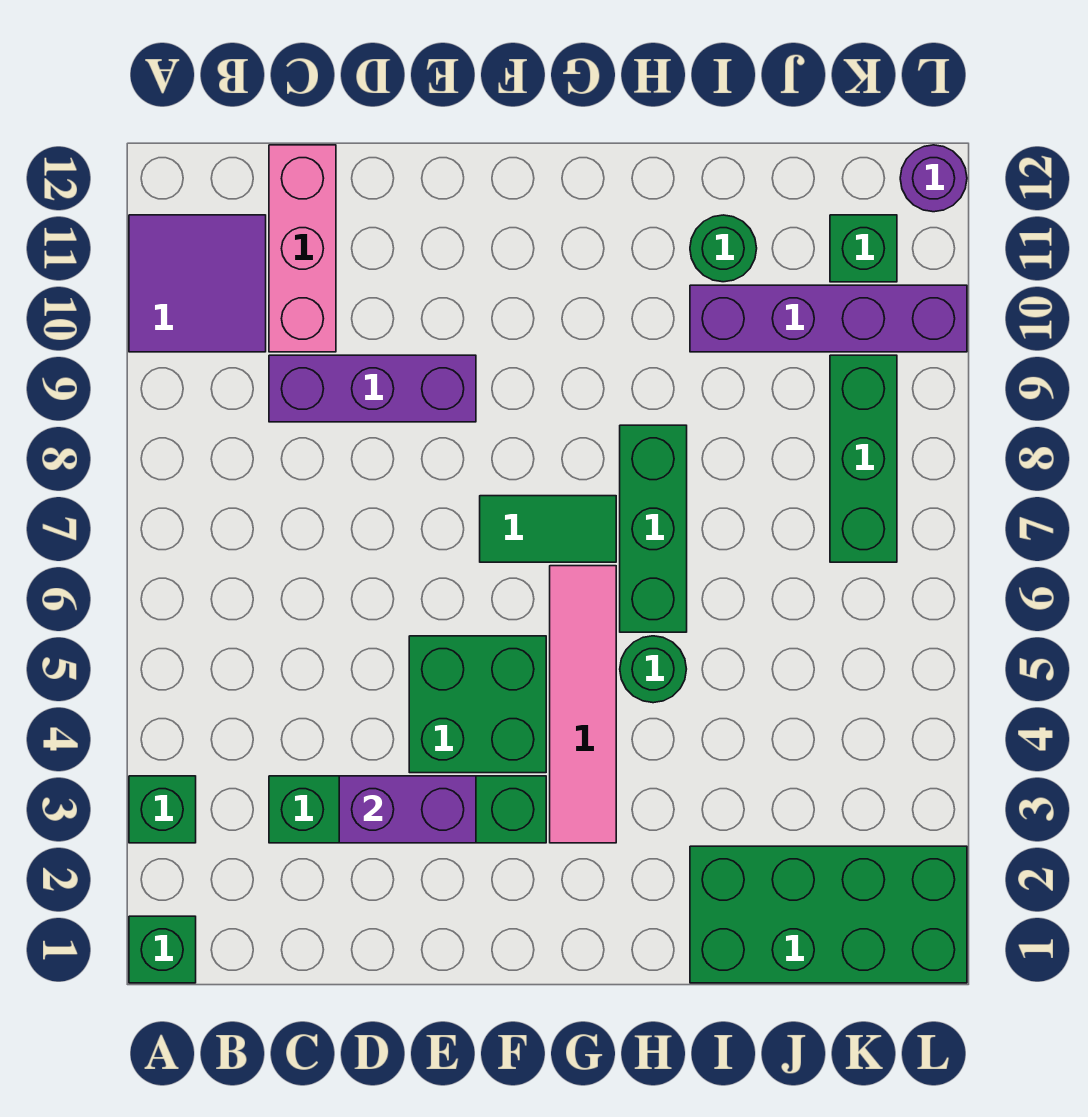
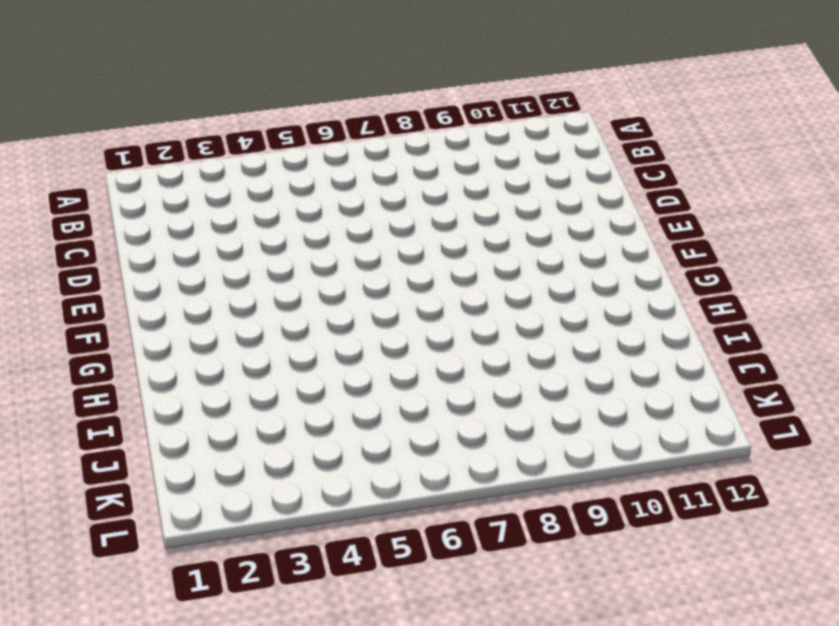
none -> green 1x1 brick [129,916,196,983]
none -> green 1x1 brick [129,776,196,843]
none -> purple 2x2 tile [129,215,266,352]

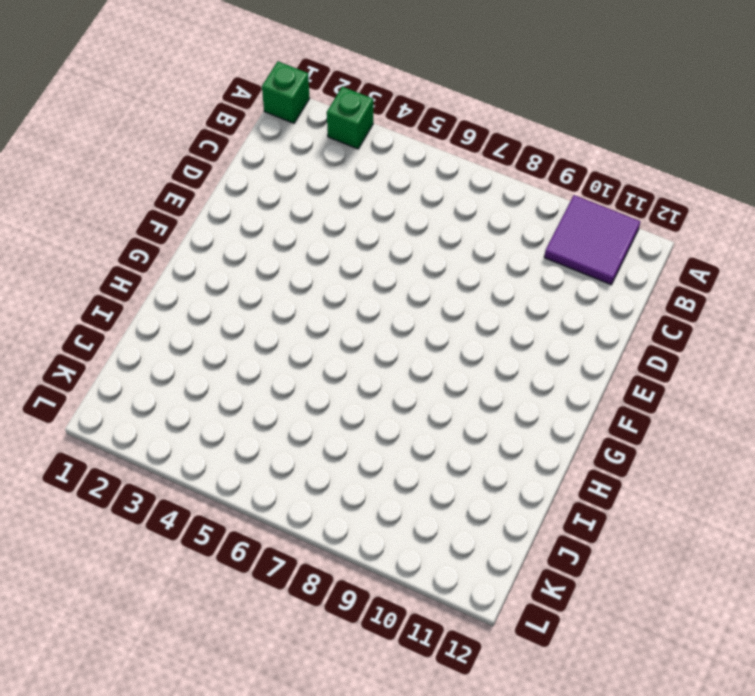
none -> green 1x4 brick [269,776,546,843]
none -> purple 1x3 brick [269,355,476,422]
none -> pink 1x3 brick [269,145,336,352]

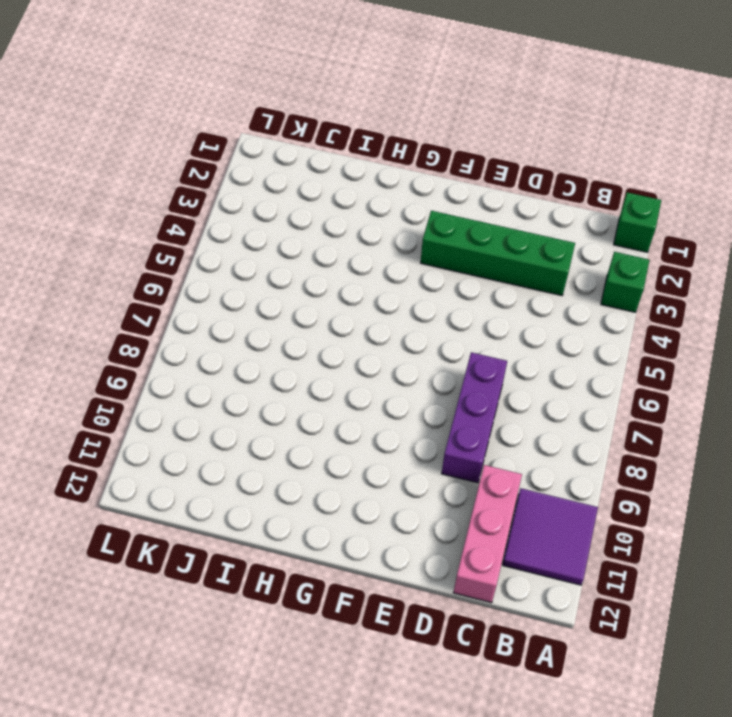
purple 1x3 brick [442,352,507,483] -> purple 1x3 brick turned to [269,355,476,422]
none -> green 2x2 brick [409,636,546,773]
none -> green 1x2 tile [480,496,616,562]
none -> pink 1x4 tile [550,566,616,843]

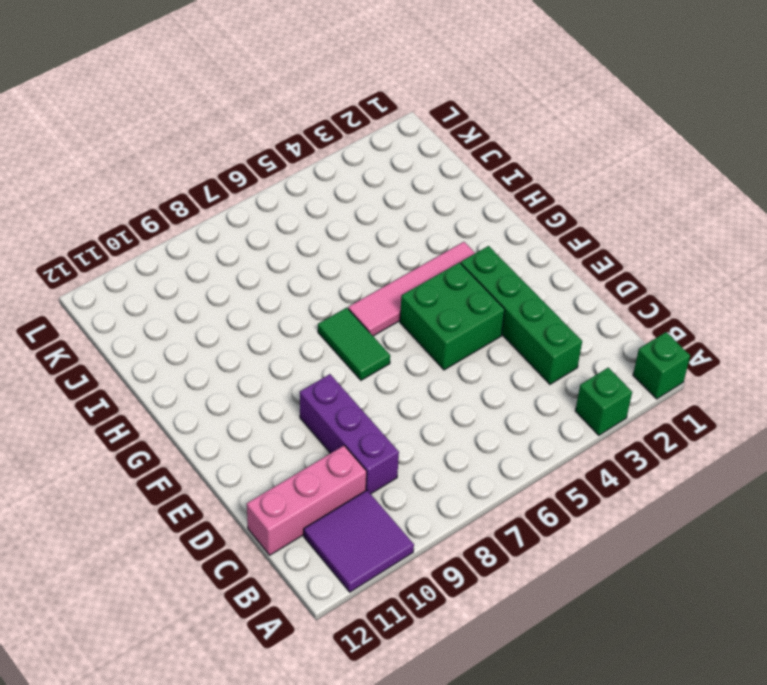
none -> green 1x1 round brick [620,636,686,703]
none -> green 1x3 brick [620,425,687,632]
none -> green 2x4 brick [690,846,967,983]

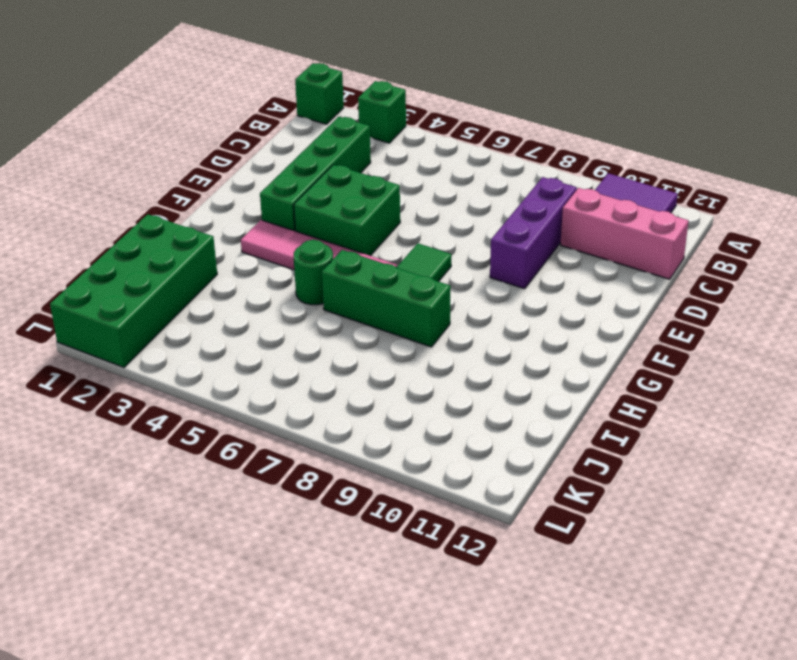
none -> purple 1x4 brick [690,285,967,352]
none -> green 1x1 round brick [690,215,757,282]
none -> green 1x3 brick [830,355,897,562]

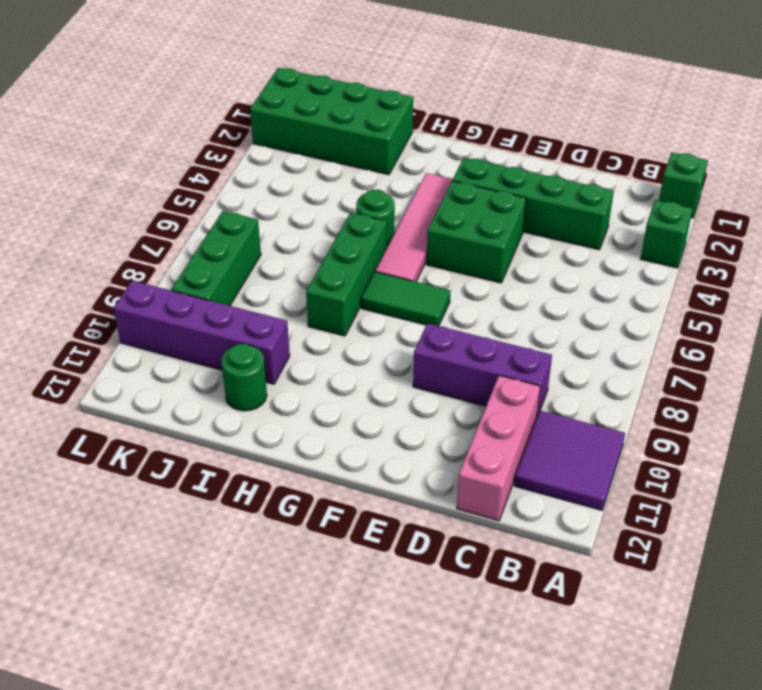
none -> green 1x1 brick [830,215,897,282]
none -> purple 1x1 round brick [900,145,967,212]
none -> purple 1x2 brick [339,776,476,843]

